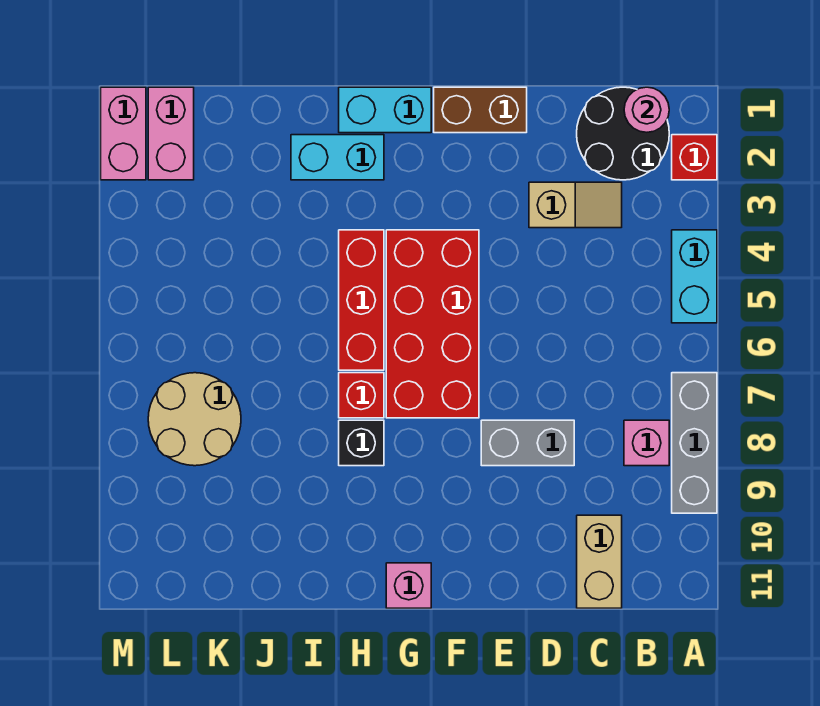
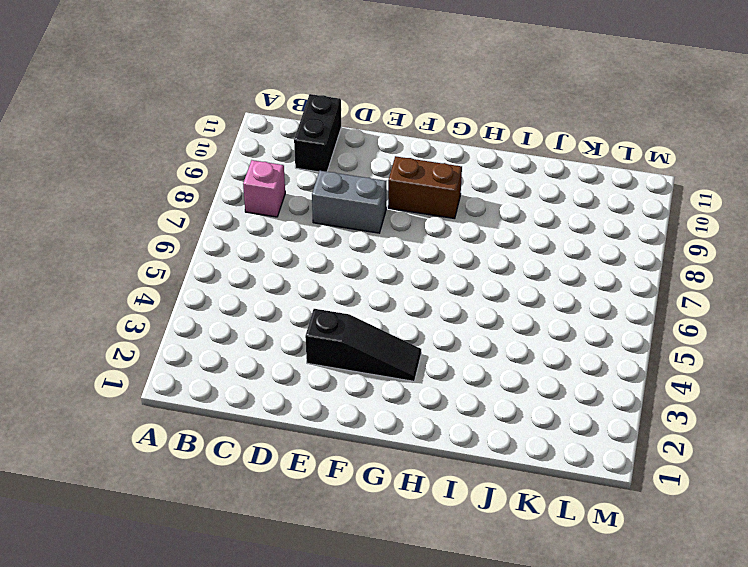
black 1x2 brick [294,94,341,172] -> tan 1x2 brick [577,515,622,608]
black 1x3 slope [305,309,421,381] -> none
brown 1x2 brick [388,156,462,219] -> brown 1x2 brick moved to [434,87,527,133]
none -> red 1x1 brick [672,135,717,180]
none -> cyan 1x2 brick [672,230,717,323]
none -> grey 1x3 brick [672,373,717,513]

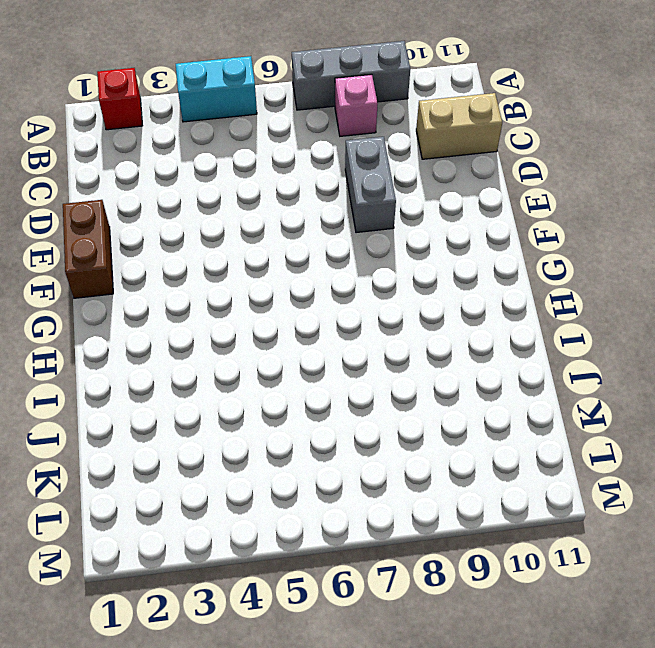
none -> black 2x2 round brick [577,87,669,180]
none -> tan 1x2 slope [529,182,622,228]
none -> red 2x4 brick [386,230,479,418]

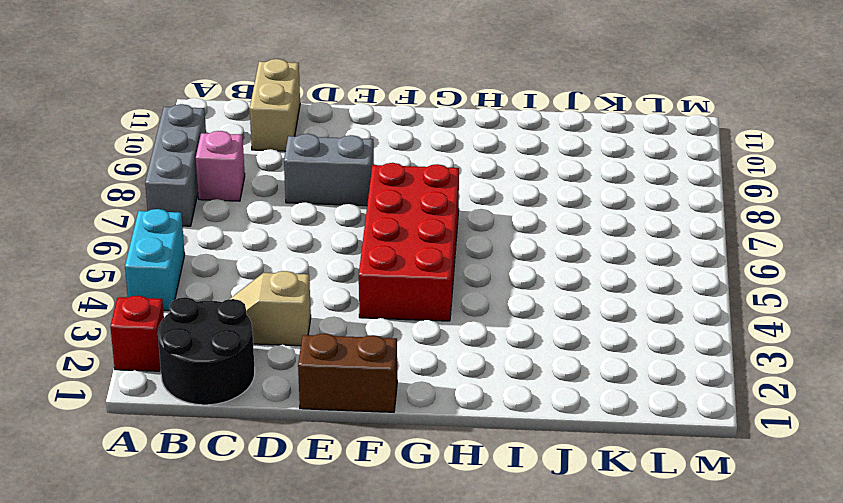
none -> cyan 1x2 brick [339,87,431,133]
none -> pink 1x1 brick [386,563,431,608]
none -> cyan 1x2 brick [291,135,384,180]

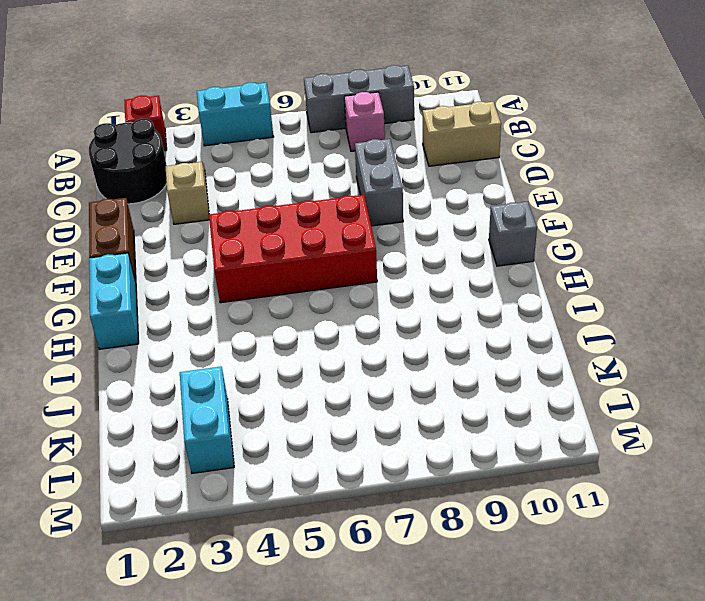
grey 1x1 brick [489,202,537,266] -> pink 1x1 brick [386,563,431,608]
cyan 1x2 brick [180,367,234,473] -> cyan 1x2 brick moved to [291,135,384,180]
none -> red 1x3 brick [339,230,384,370]
none -> red 1x1 brick [339,373,384,418]
none -> black 1x1 brick [339,420,384,466]

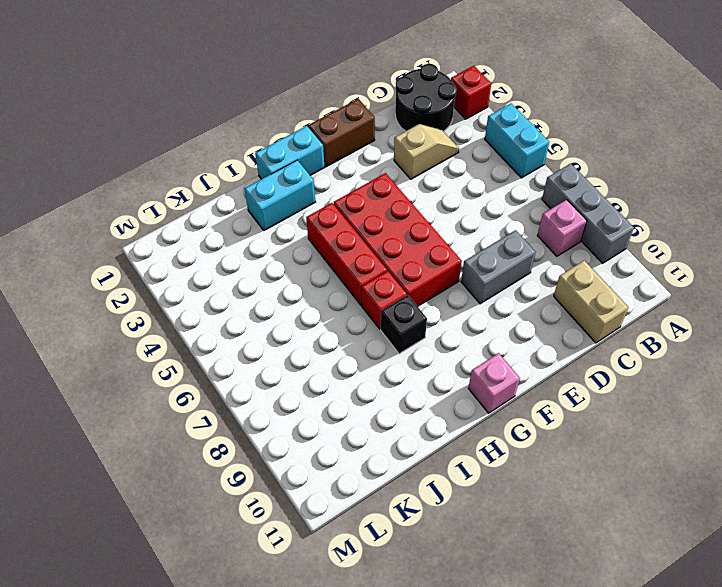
none -> tan 2x2 round brick [148,373,241,466]
none -> pink 1x2 brick [148,87,194,180]
none -> pink 1x2 brick [101,87,146,180]

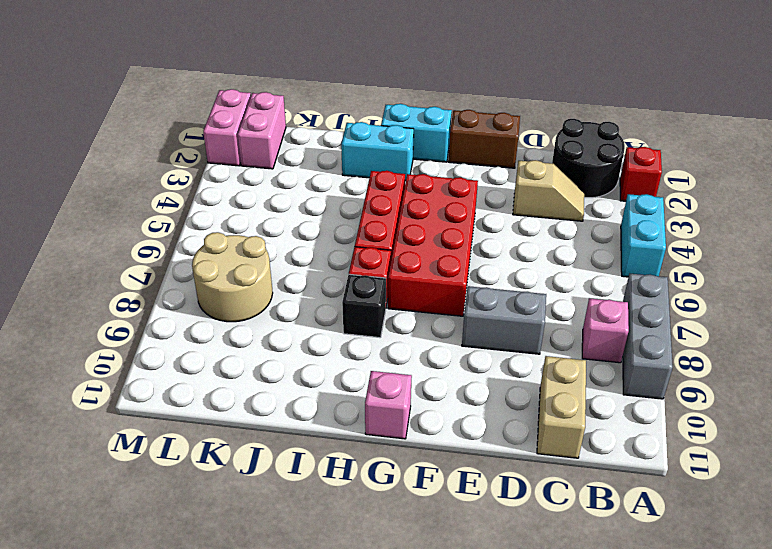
none -> pink 1x1 round brick [624,87,669,132]

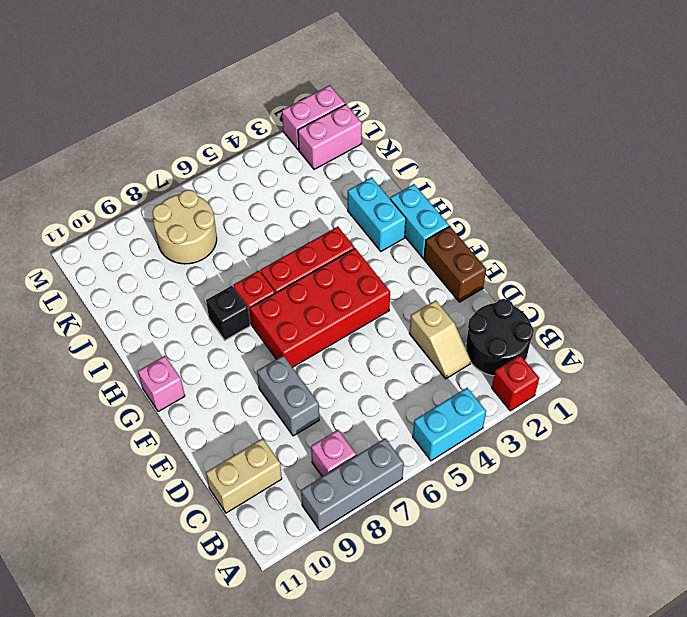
none -> pink 1x1 round brick [624,87,669,132]

